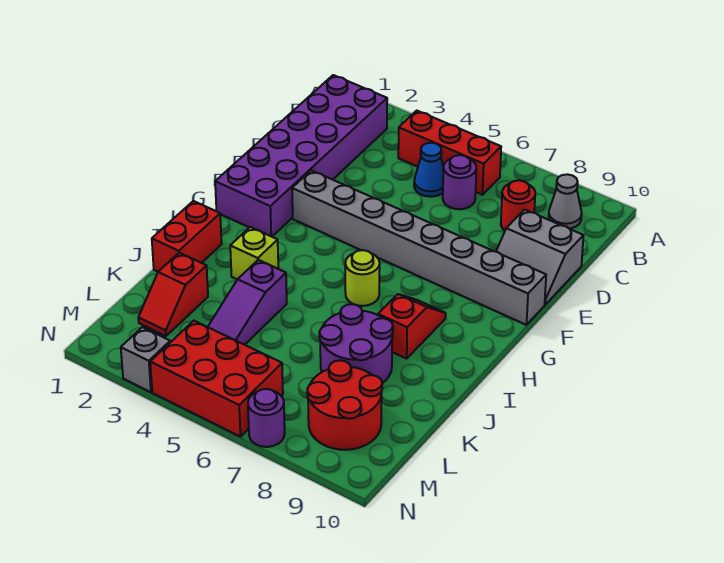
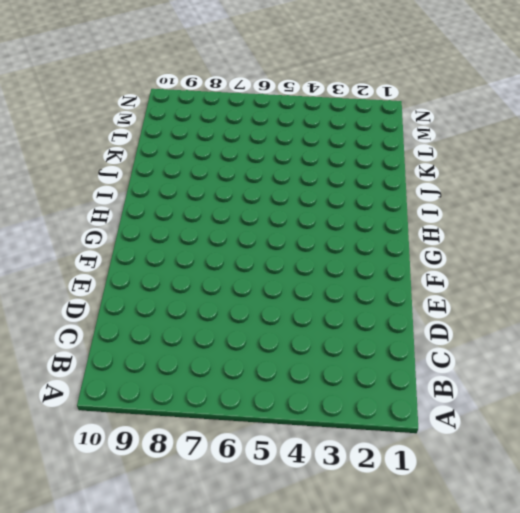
none -> purple 2x6 brick [215,75,387,237]
none -> red 1x3 brick [398,111,501,195]
none -> grey 1x1 cone [549,174,582,229]

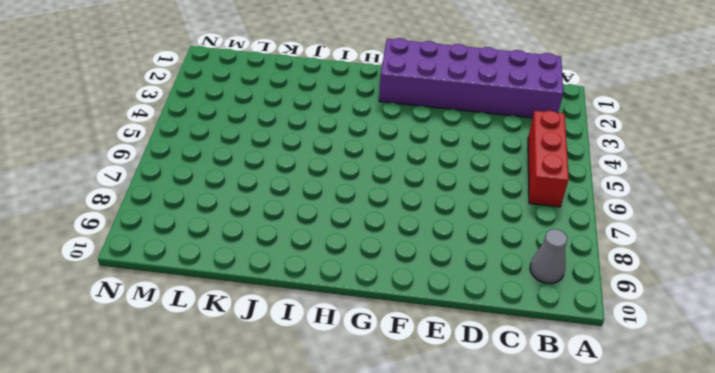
none -> blue 1x1 cone [414,143,443,197]
none -> purple 1x1 round brick [443,155,476,209]
none -> red 1x1 round brick [501,180,535,231]

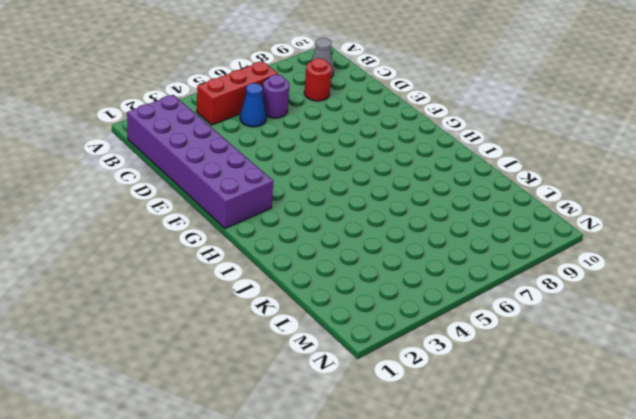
none -> grey 2x2 slope [496,210,584,305]
none -> grey 1x8 brick [292,170,546,325]
none -> lime 1x1 round brick [345,250,380,306]

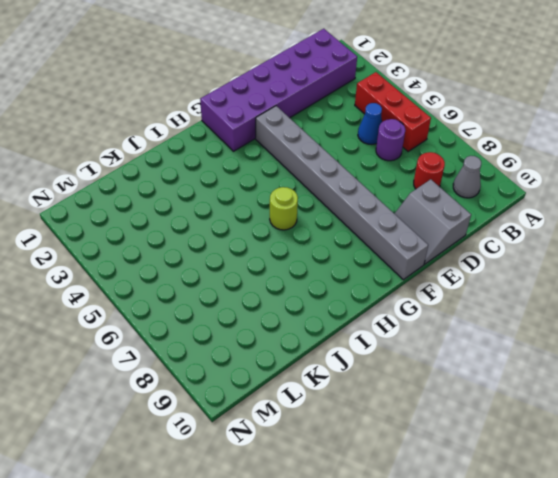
none -> red 1x2 slope [378,294,446,359]
none -> red 1x2 brick [152,201,222,271]
none -> lime 1x1 brick [230,227,278,279]

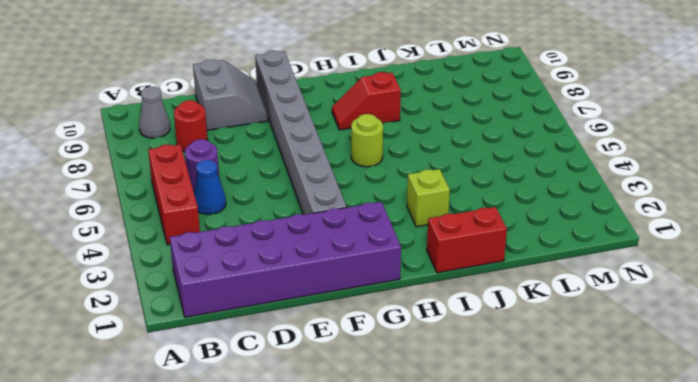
none -> purple 1x3 slope [208,260,287,345]
none -> purple 2x2 round brick [319,304,393,383]
none -> red 1x2 slope [138,253,208,336]

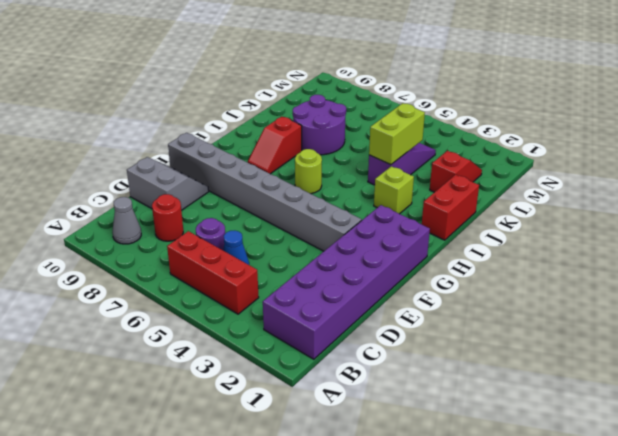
lime 1x2 brick [369,103,425,165] -> none
none -> red 2x2 round brick [307,360,382,450]
none -> red 2x3 brick [150,321,283,437]
none -> grey 1x1 brick [121,327,170,392]

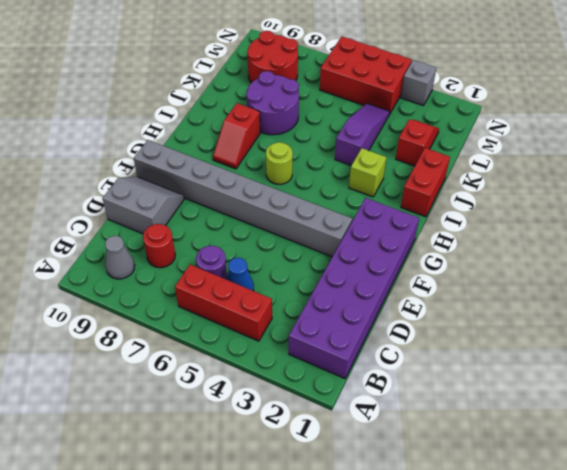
none -> purple 1x1 round brick [248,389,285,447]

